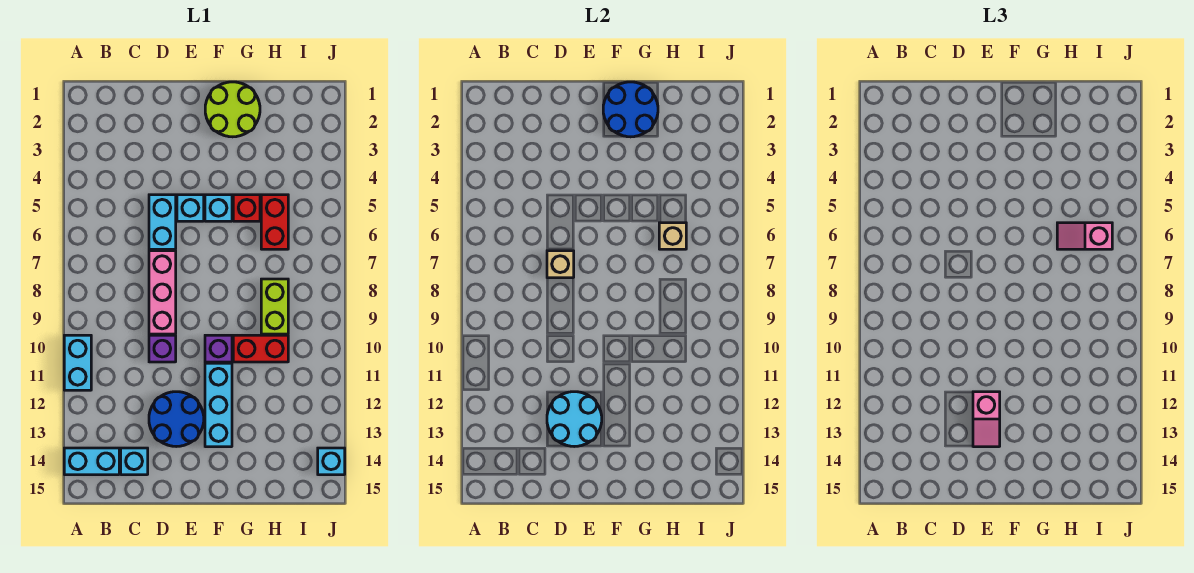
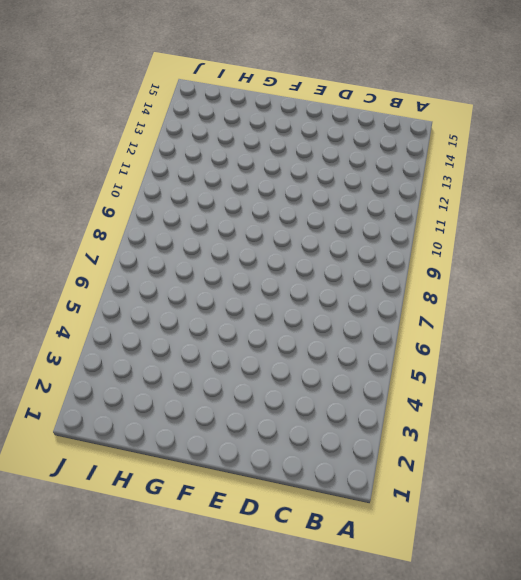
none -> cyan 1x2 brick [64,335,91,390]
none -> cyan 1x2 brick [64,448,119,475]
none -> cyan 1x1 brick [121,448,148,475]

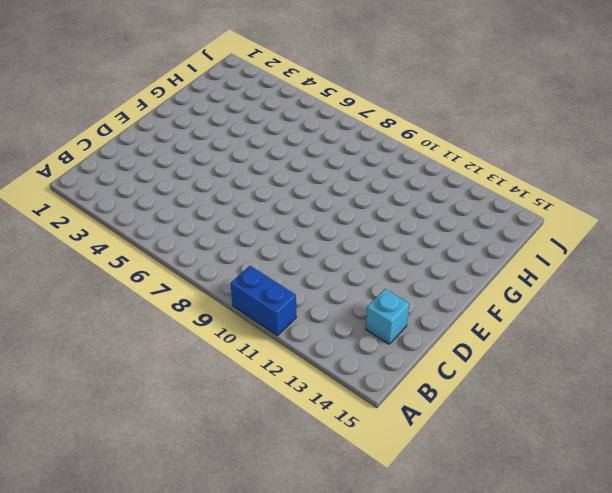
blue 1x2 brick [231,266,296,336] -> cyan 1x2 brick [64,335,91,390]
none -> cyan 1x2 brick [64,448,119,475]
none -> cyan 1x2 brick [149,195,176,249]
none -> pink 1x3 brick [149,251,176,334]

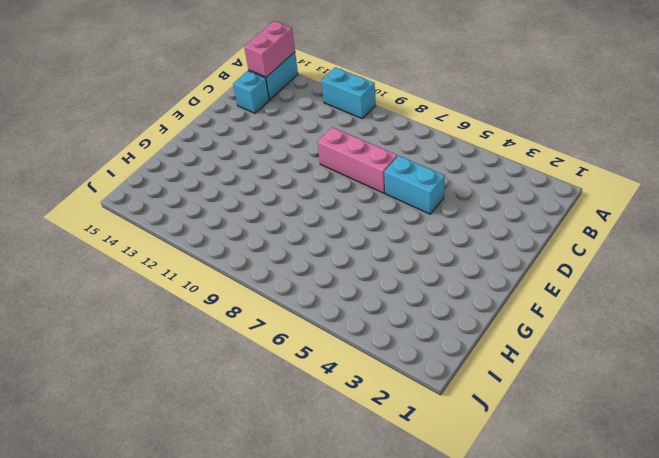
pink 1x2 brick [244,21,295,77] -> none
none -> purple 1x1 brick [149,335,176,362]
none -> blue 2x2 round brick [149,392,204,447]
none -> cyan 1x1 brick [177,195,204,221]

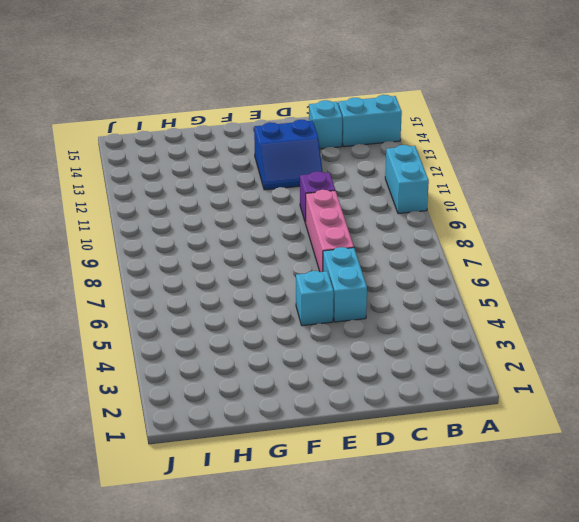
blue 2x2 slope [254,120,322,190] -> blue 2x2 round brick [149,392,204,447]
none -> lime 2x2 round brick [205,82,260,137]
none -> cyan 1x1 brick [205,195,232,221]
none -> purple 1x1 brick [205,335,232,362]

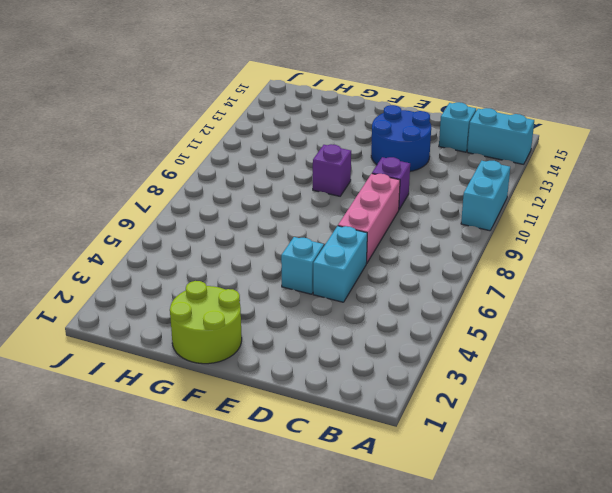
none -> cyan 1x1 brick [205,195,232,221]
none -> cyan 1x3 brick [205,363,232,447]
none -> red 1x1 brick [233,195,260,221]

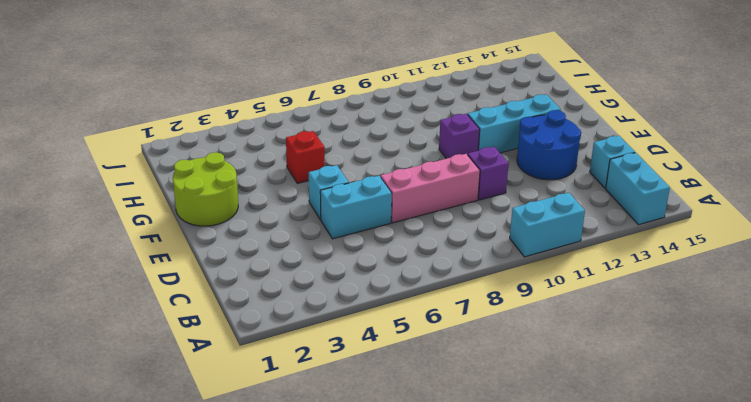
none -> cyan 1x1 brick [205,195,232,221]
none -> red 1x2 brick [233,335,288,362]
none -> red 1x2 brick [261,195,288,249]

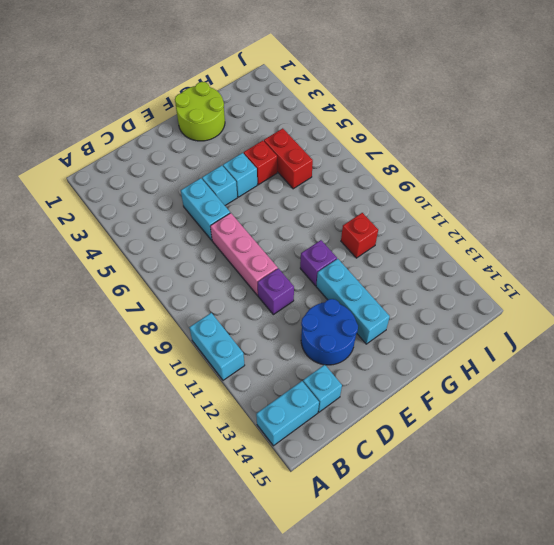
red 1x1 brick [341,213,378,258] -> red 1x2 brick [233,335,288,362]
none -> lime 1x2 brick [261,279,288,334]
none -> cyan 1x1 brick [318,448,345,475]
none -> tan 1x1 brick [547,251,574,278]

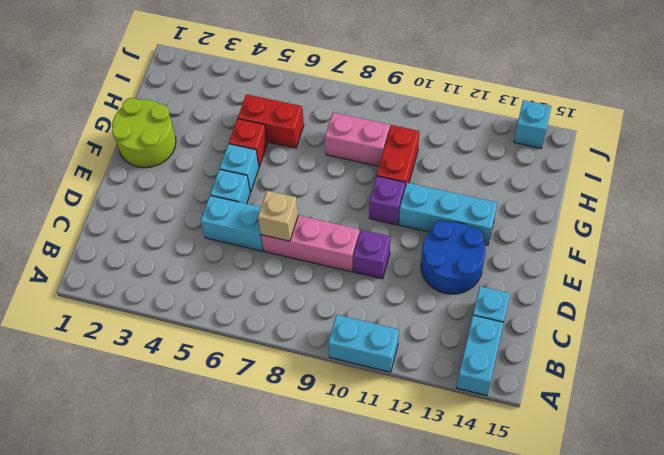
pink 1x2 brick [325,113,390,166] -> lime 1x2 brick [261,279,288,334]
none -> cyan 2x2 round brick [547,392,602,447]
none -> blue 2x2 round brick [603,82,658,137]
none -> tan 1x1 brick [659,223,686,249]

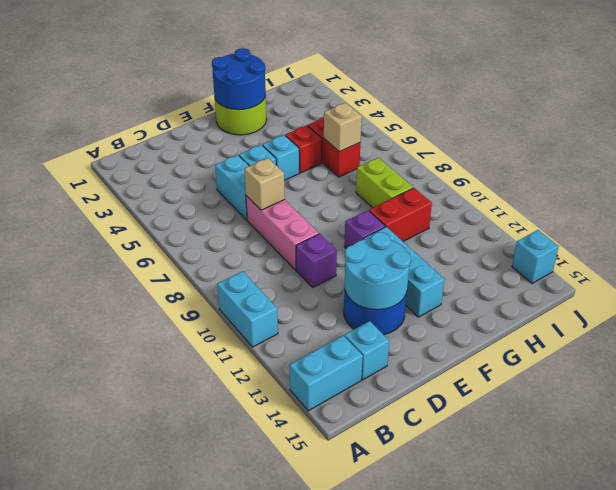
none -> pink 1x2 slope [973,392,1000,447]
none -> pink 1x2 slope [1057,223,1112,249]

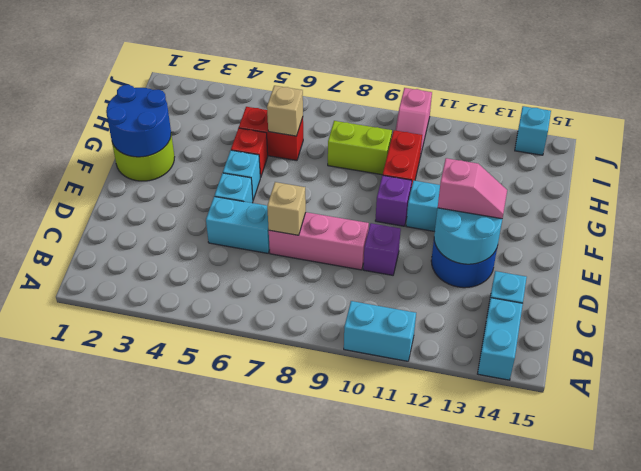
pink 1x2 slope [396,88,432,157] -> pink 1x2 slope moved to [1057,223,1112,249]

